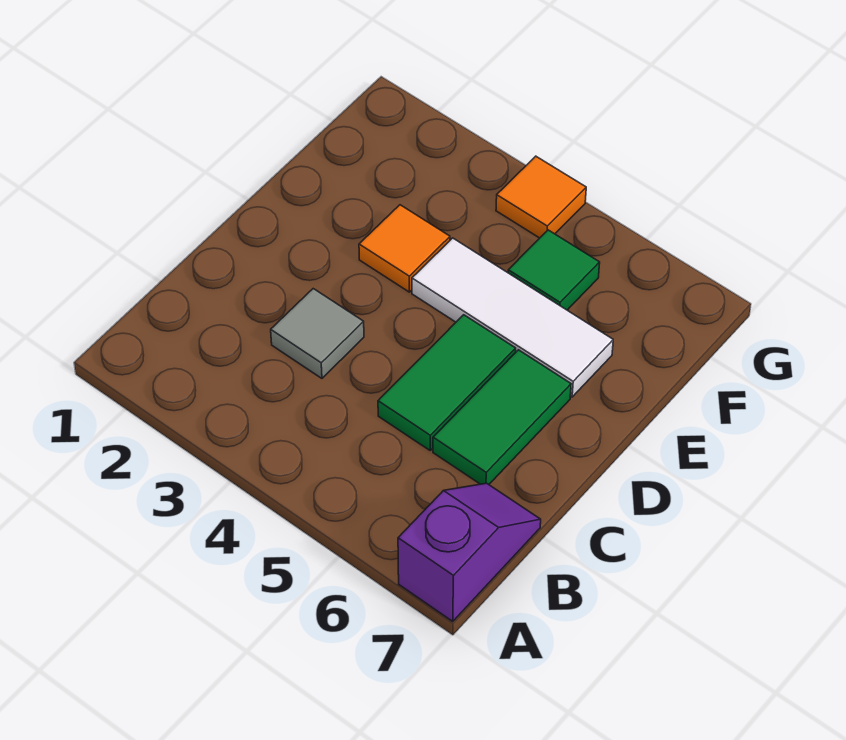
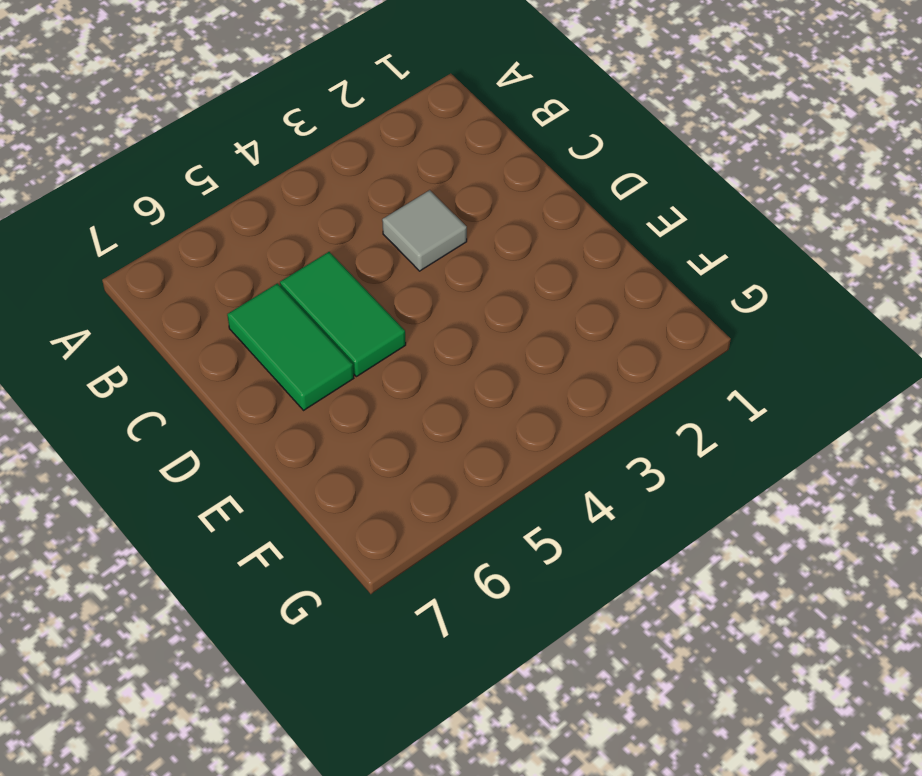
none -> purple 1x2 slope [398,483,541,621]
none -> orange 1x1 tile [359,205,450,292]

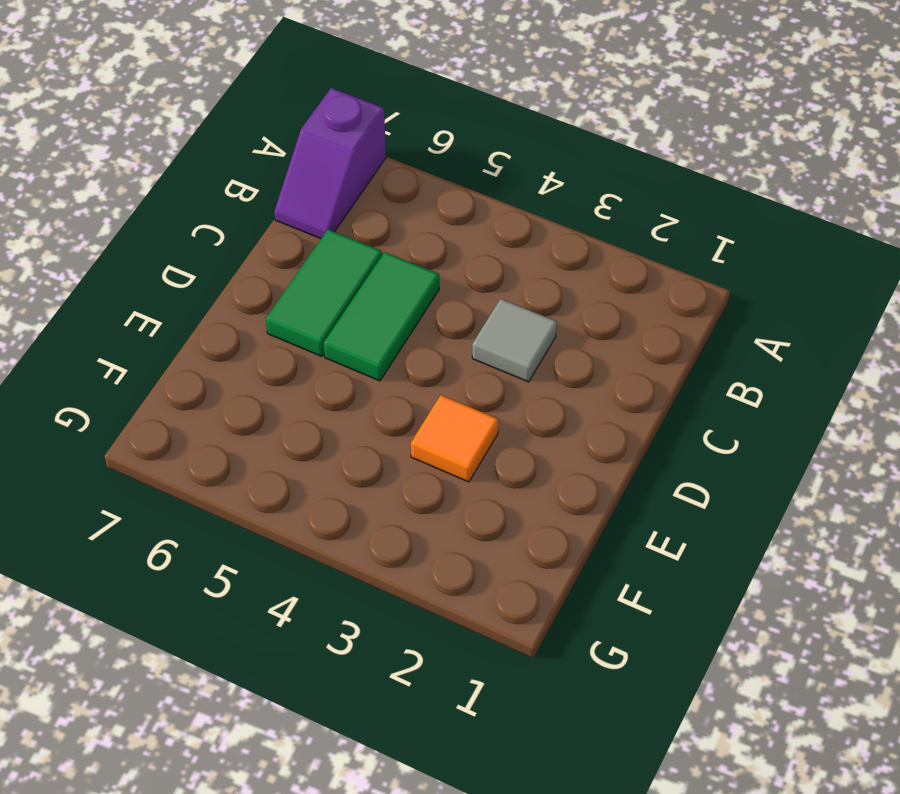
none -> white 1x3 tile [412,238,613,397]
none -> green 1x1 tile [508,230,600,310]

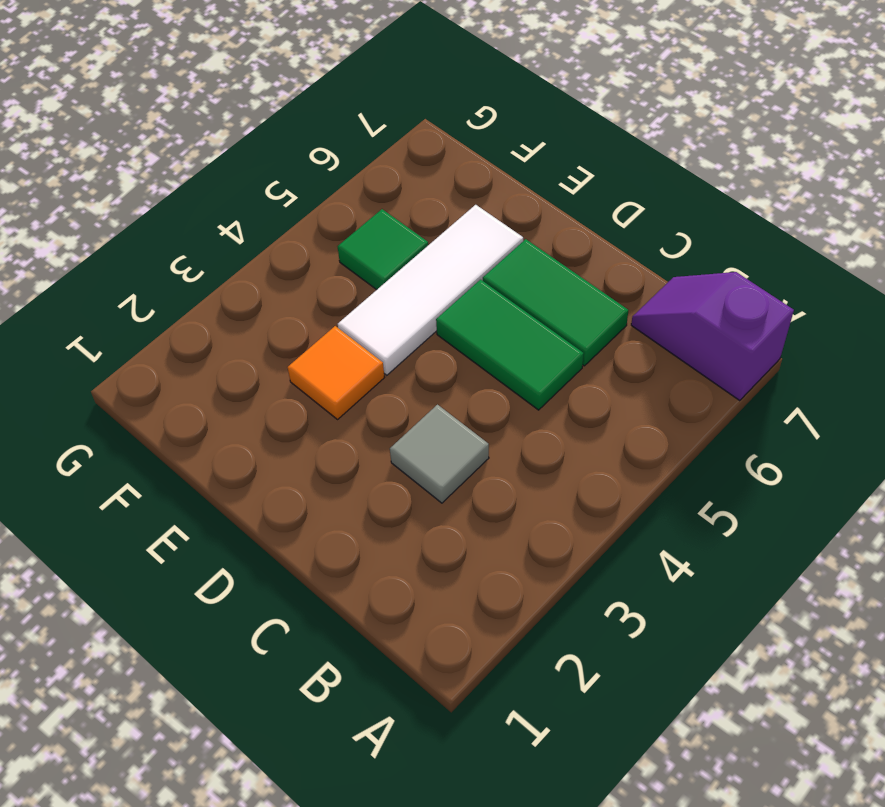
none -> orange 1x1 tile [496,156,586,238]

